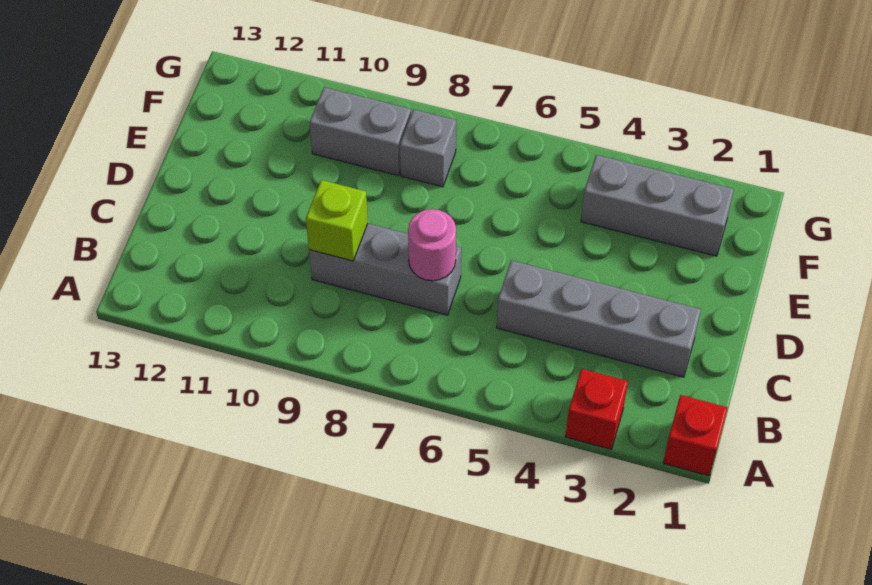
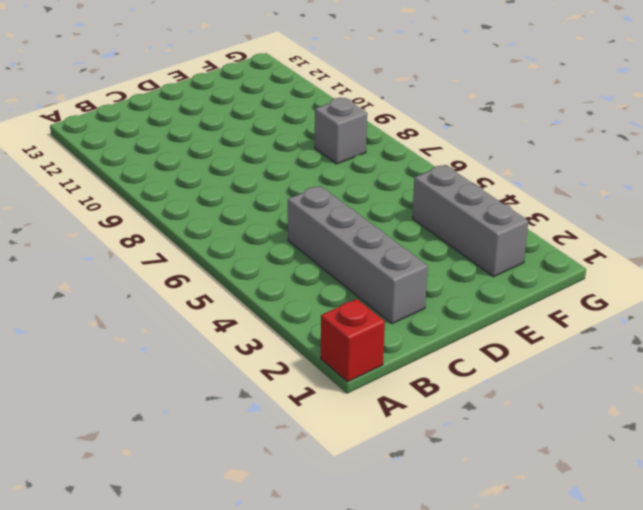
none -> red 1x1 brick [565,369,628,449]
none -> grey 1x3 brick [309,224,461,315]

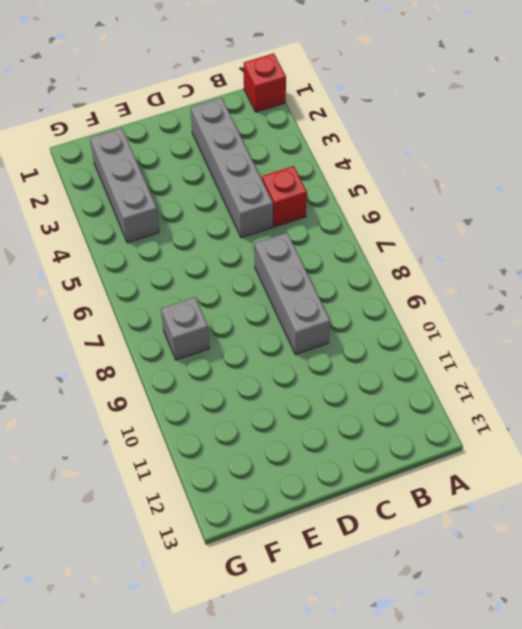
red 1x1 brick [262,166,307,227] -> red 1x1 brick moved to [565,369,628,449]
none -> grey 1x2 brick [310,87,411,175]
none -> pink 1x1 round brick [408,209,456,281]

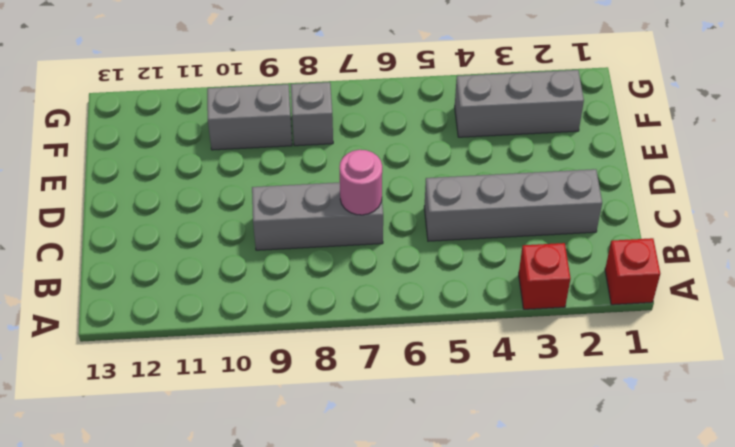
none -> lime 1x1 brick [306,180,368,261]

